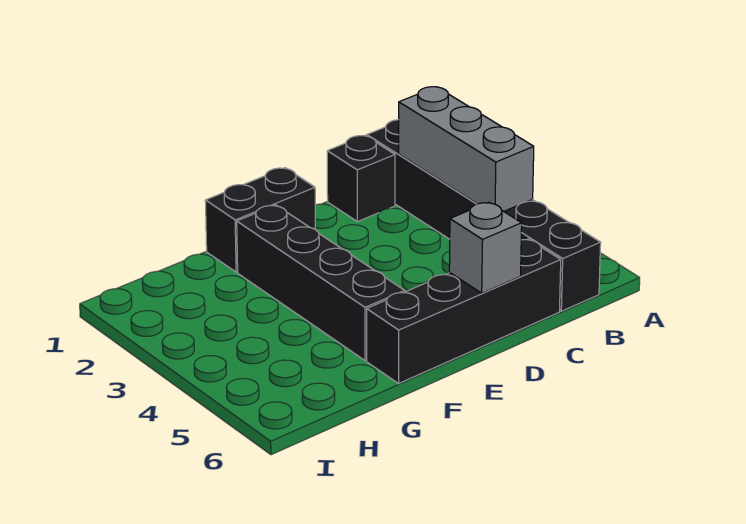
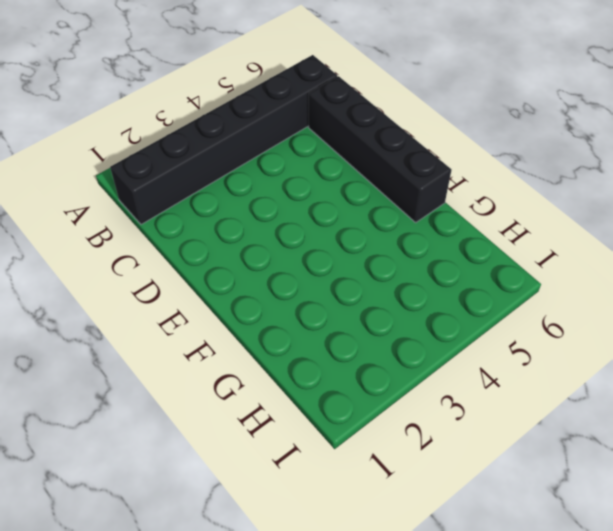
none -> black 1x1 brick [327,136,395,222]
none -> black 1x2 brick [205,168,315,272]

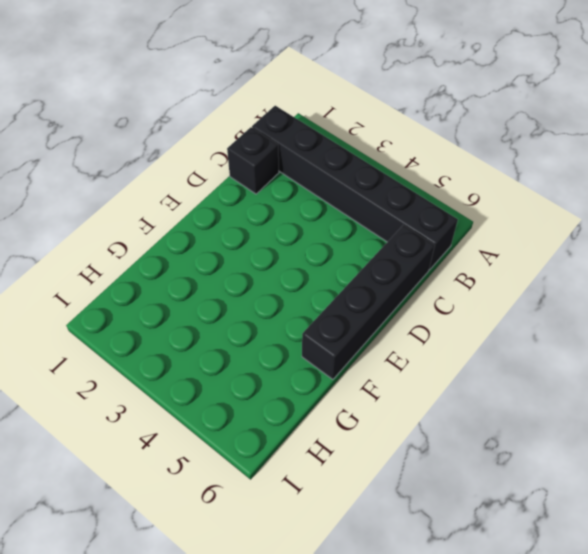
none -> black 1x2 brick [205,168,315,272]
none -> black 1x4 brick [237,205,405,361]

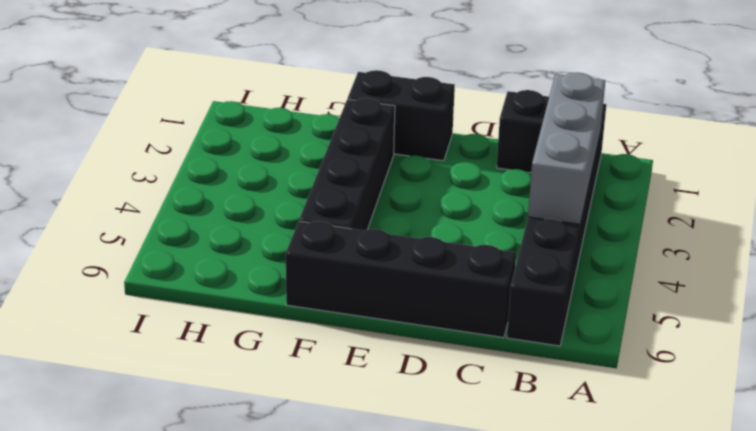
none -> grey 1x1 brick [449,202,522,293]

